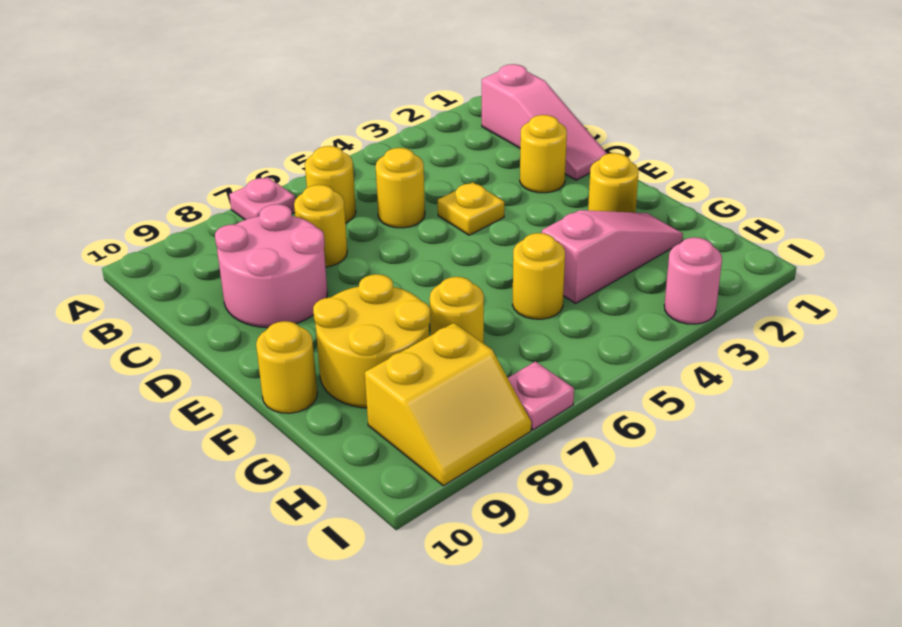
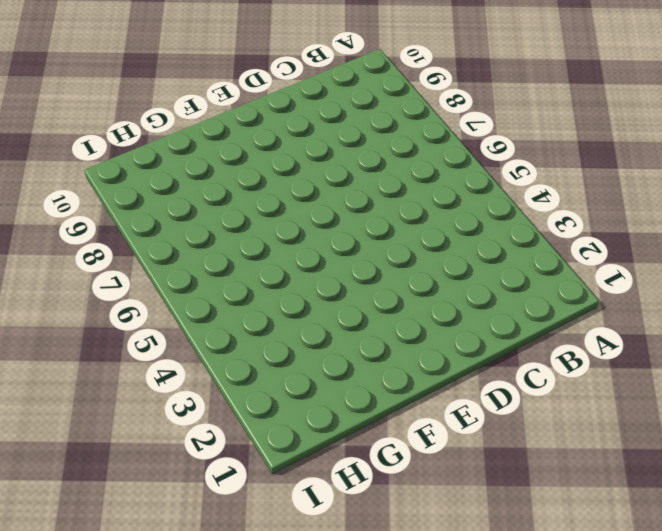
none -> pink 1x1 plate [229,177,295,220]
none -> pink 1x3 slope [482,64,607,180]
none -> yellow 1x1 round brick [305,146,356,223]

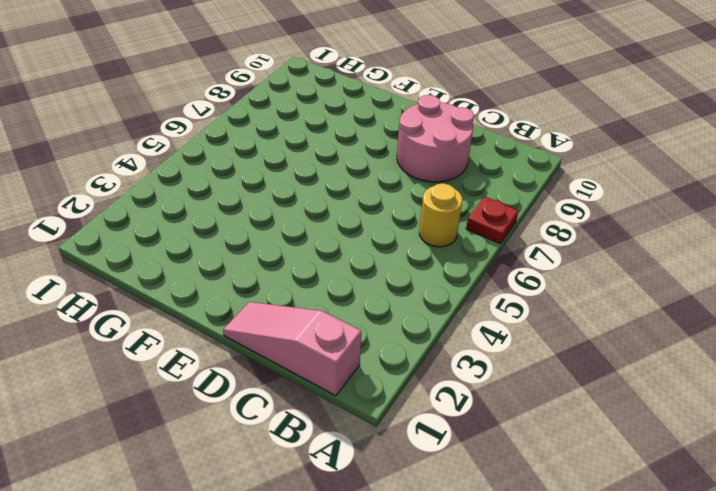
red 1x1 plate [466,197,518,244] -> pink 1x1 plate [229,177,295,220]
none -> yellow 1x1 round brick [376,148,425,228]
none -> yellow 1x1 round brick [294,185,347,267]
none -> yellow 1x1 round brick [520,115,567,193]

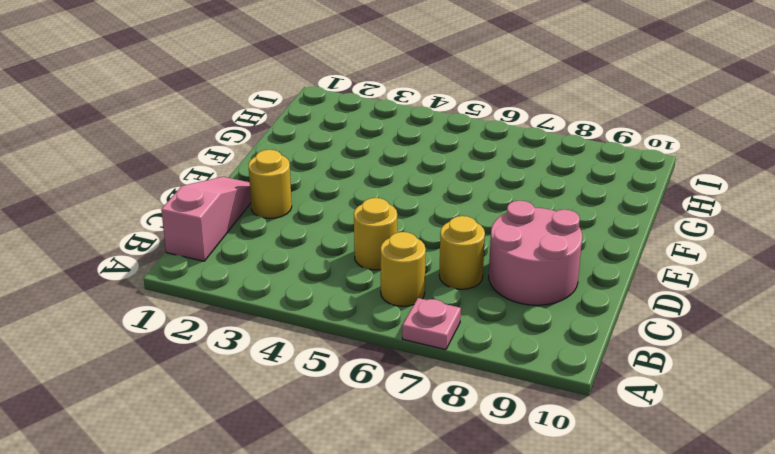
none -> yellow 1x1 plate [438,182,504,235]
none -> yellow 1x1 round brick [588,153,639,213]
none -> yellow 2x2 round brick [313,274,430,408]

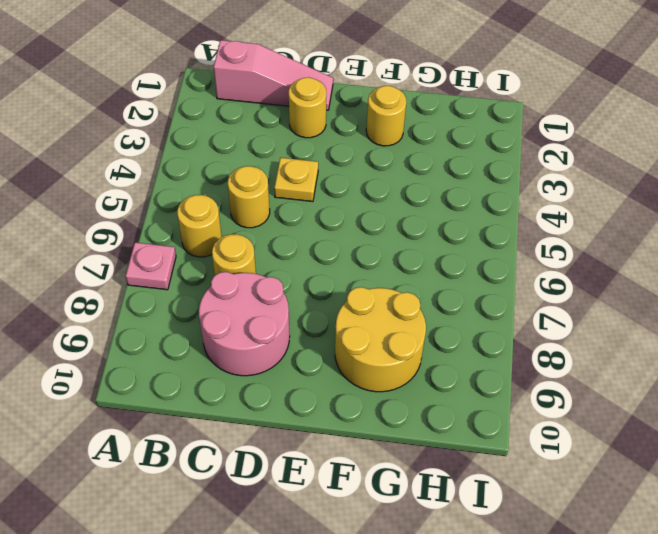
none -> yellow 1x1 round brick [256,321,317,413]
none -> pink 1x3 slope [542,210,683,303]
none -> yellow 1x1 round brick [513,233,565,319]

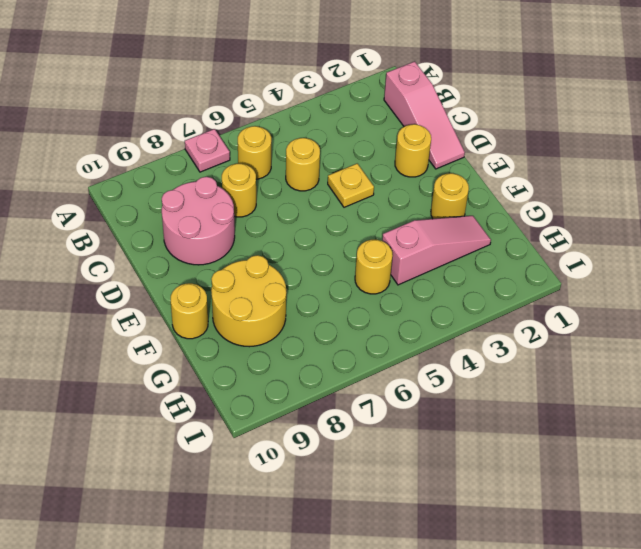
none -> yellow 1x1 round brick [430,277,484,343]
none -> yellow 2x2 slope [365,323,531,486]
none -> pink 1x1 round brick [664,237,722,324]

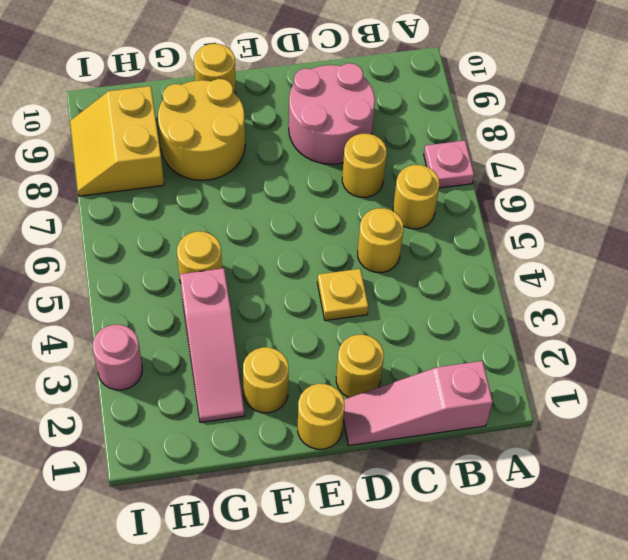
yellow 1x1 round brick [298,384,345,449] -> yellow 1x1 round brick moved to [430,277,484,343]
none -> pink 1x1 plate [508,362,574,430]

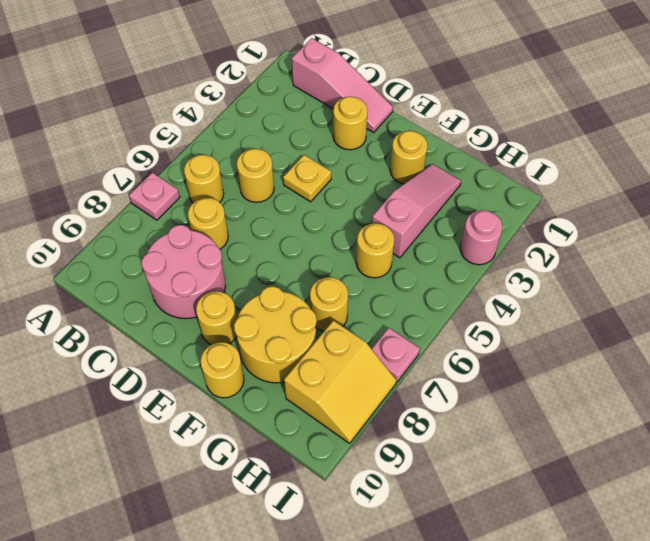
yellow 1x1 round brick [196,291,237,345] -> none

